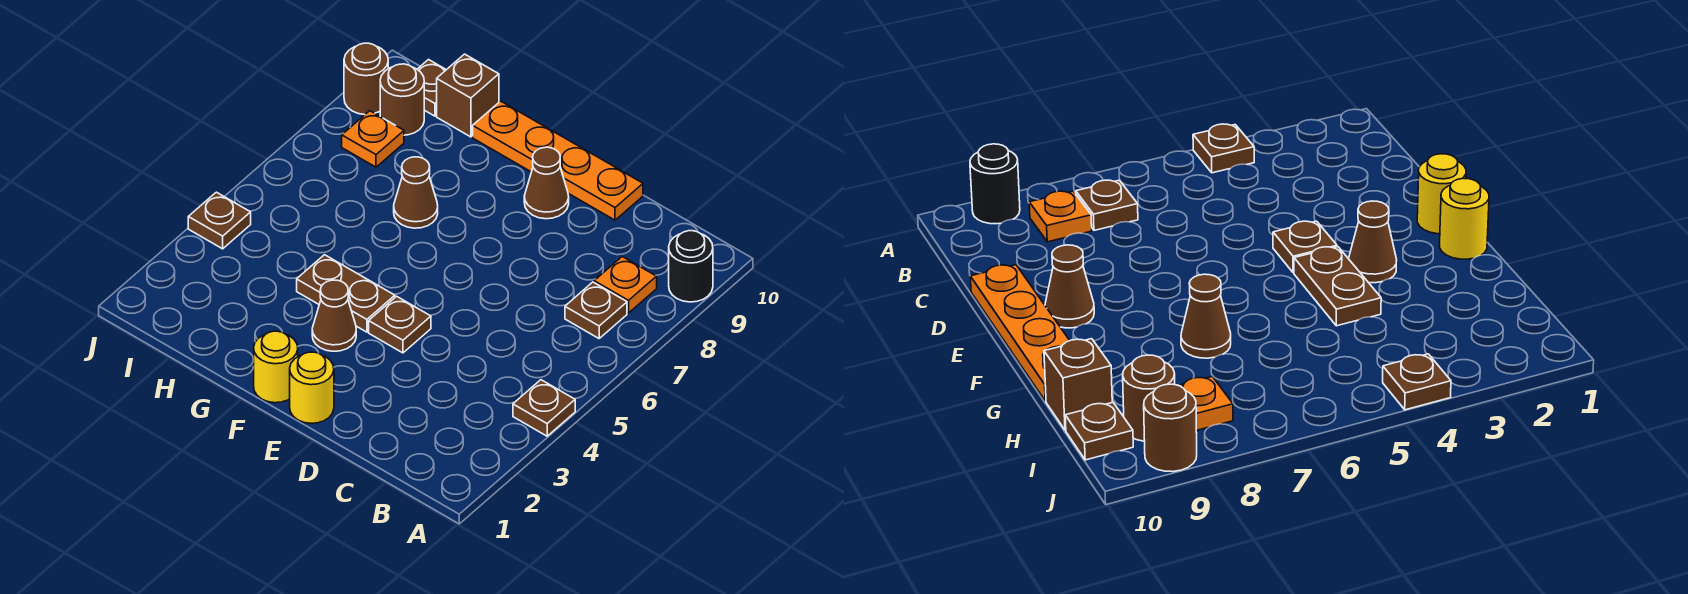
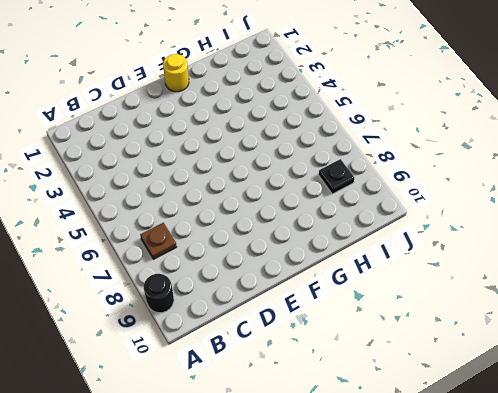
black 1x1 plate [319,159,354,194] -> orange 1x1 plate [342,111,404,167]
none -> brown 1x1 plate [513,380,575,436]
none -> orange 1x1 plate [594,257,657,313]
none -> orange 1x4 plate [473,101,643,220]

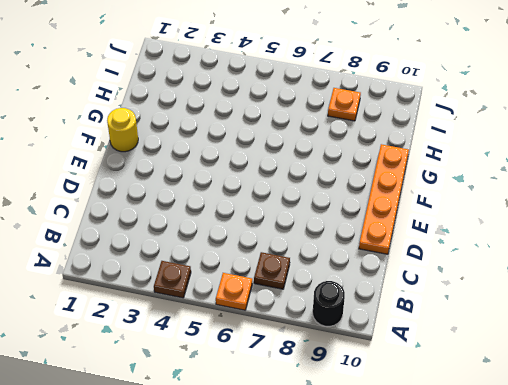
orange 1x1 plate [216,273,252,310] -> orange 1x1 plate moved to [594,257,657,313]
none -> yellow 1x1 round brick [290,352,334,423]
none -> brown 1x1 plate [369,296,431,353]
none -> brown 1x1 cone [524,147,569,219]

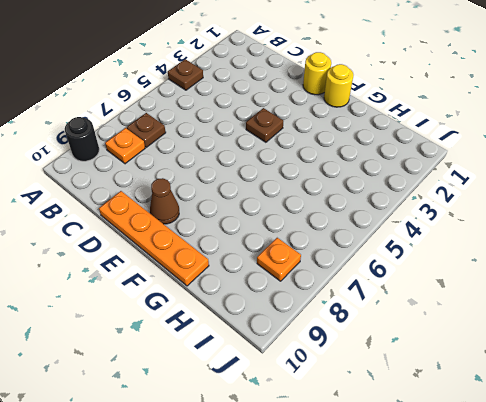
none -> brown 1x1 cone [312,280,356,351]
none -> brown 1x2 plate [297,255,395,332]
none -> brown 1x1 cone [394,157,438,228]

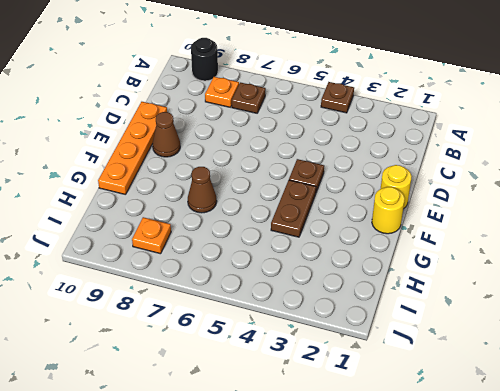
none -> brown 1x1 cone [312,280,356,351]
none -> brown 1x1 brick [437,54,499,137]
none -> brown 1x1 round brick [380,64,424,135]

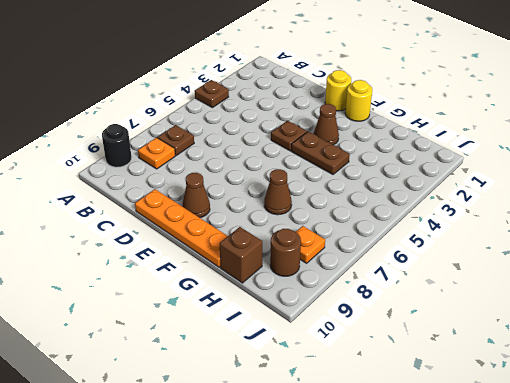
none -> brown 1x1 plate [417,60,446,116]
none -> brown 1x1 plate [188,192,251,249]
none -> brown 1x1 round brick [344,43,388,115]

